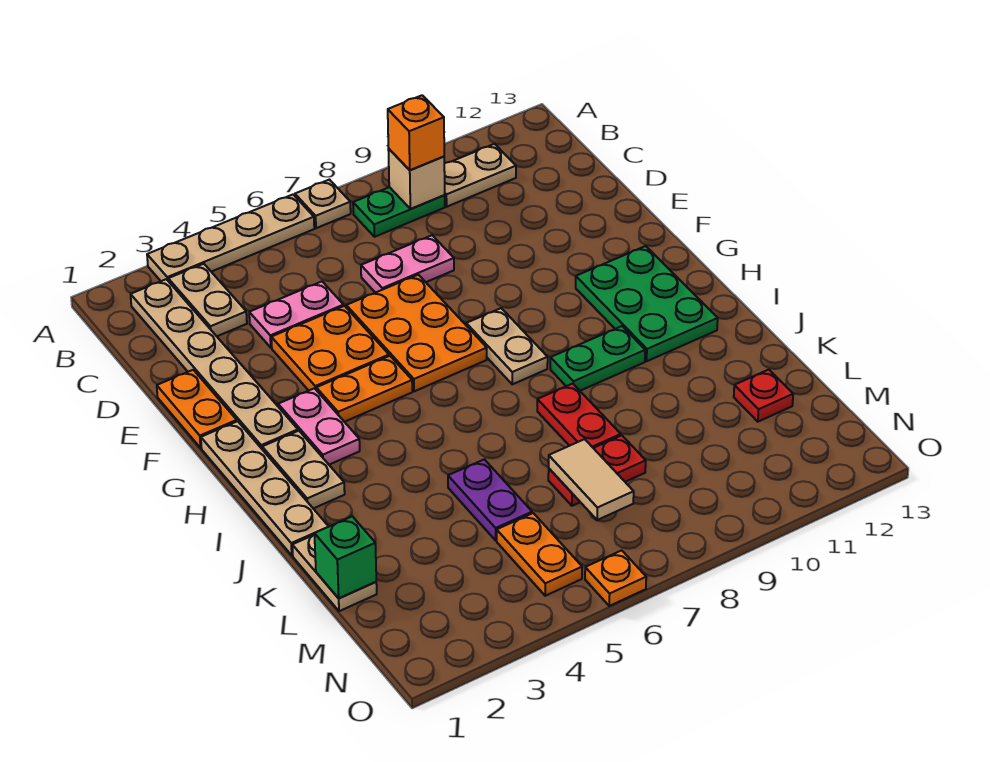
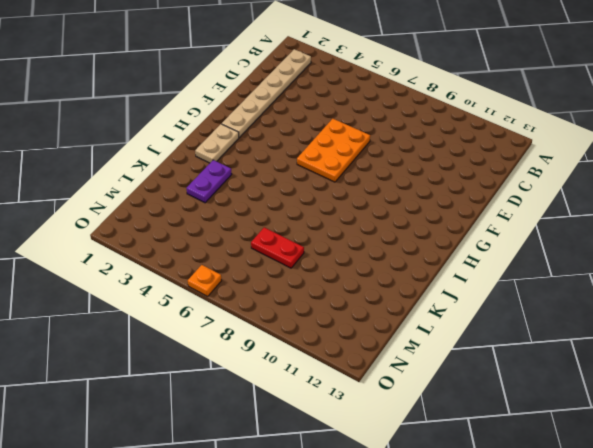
purple 1x2 plate [187,160,232,203] -> purple 1x2 plate moved to [448,459,532,540]
none -> tan 1x4 plate [147,195,314,281]
none -> tan 1x1 plate [295,180,351,228]
none -> tan 1x2 plate [168,264,247,336]

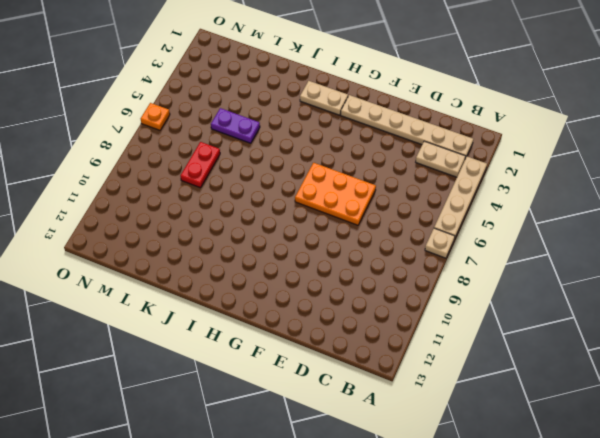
none -> green 1x2 plate [353,187,445,237]
none -> tan 1x2 plate [444,144,516,207]
none -> pink 1x2 plate [249,282,343,348]

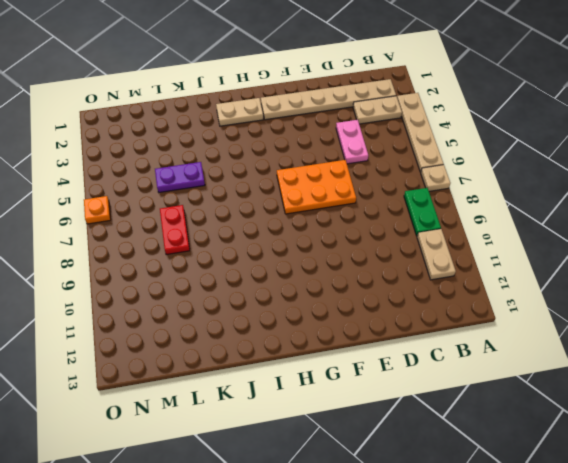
none -> pink 1x2 plate [361,235,454,293]
none -> orange 1x2 plate [157,370,237,448]
none -> orange 2x2 plate [271,306,389,391]

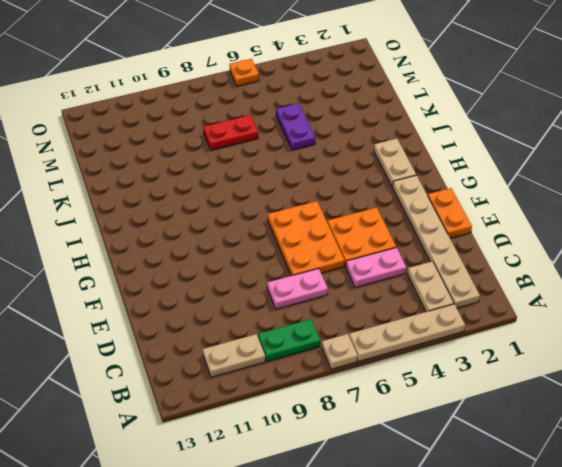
none -> tan 1x4 plate [201,421,329,555]
none -> pink 1x2 plate [278,388,360,465]
none -> orange 1x2 plate [316,356,412,422]

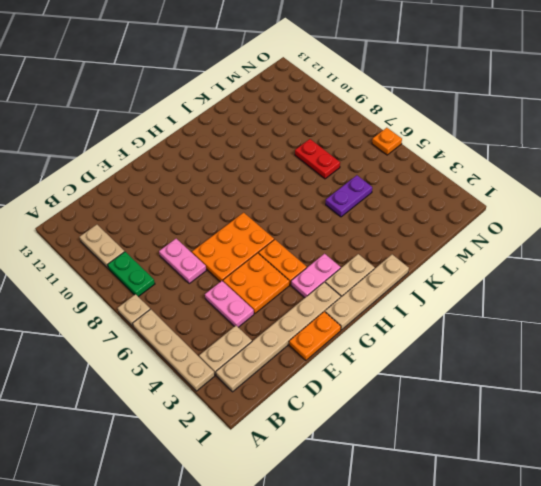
none -> tan 1x2 plate [466,308,548,384]
none -> green 2x3 plate [576,246,718,361]
none -> green 1x2 plate [550,326,645,391]

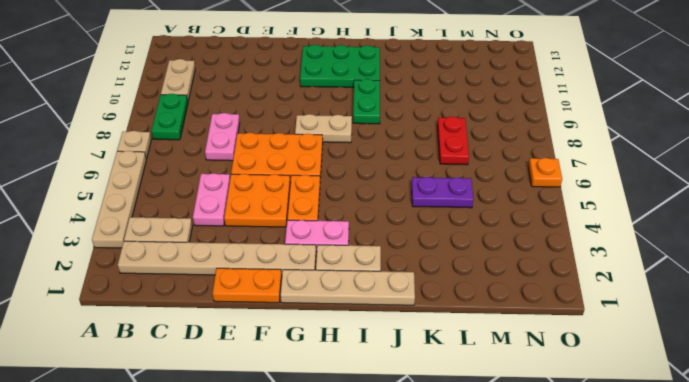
none -> red 1x2 plate [537,384,621,448]
none -> tan 1x2 plate [292,535,377,611]
none -> red 1x1 plate [734,370,793,422]

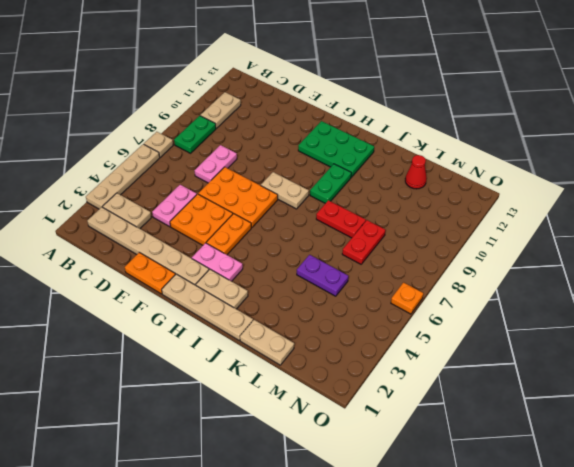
red 1x1 cone [405,155,427,189] -> red 1x1 plate [734,370,793,422]
none -> orange 1x2 plate [497,513,582,596]
none -> tan 1x1 brick [388,149,445,209]
none -> green 1x1 brick [314,516,376,598]

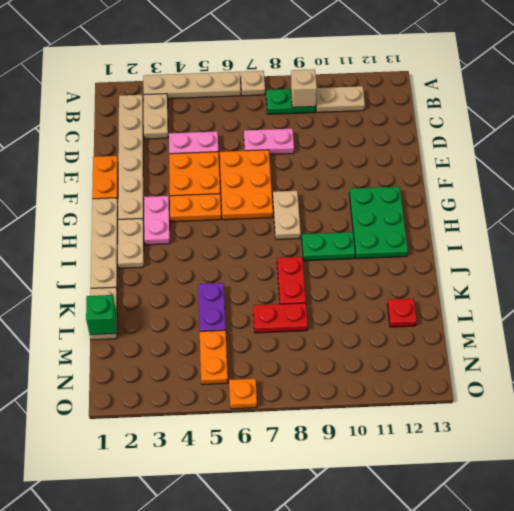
none -> tan 1x2 tile [549,439,634,520]
none -> orange 1x1 brick [388,95,444,170]

